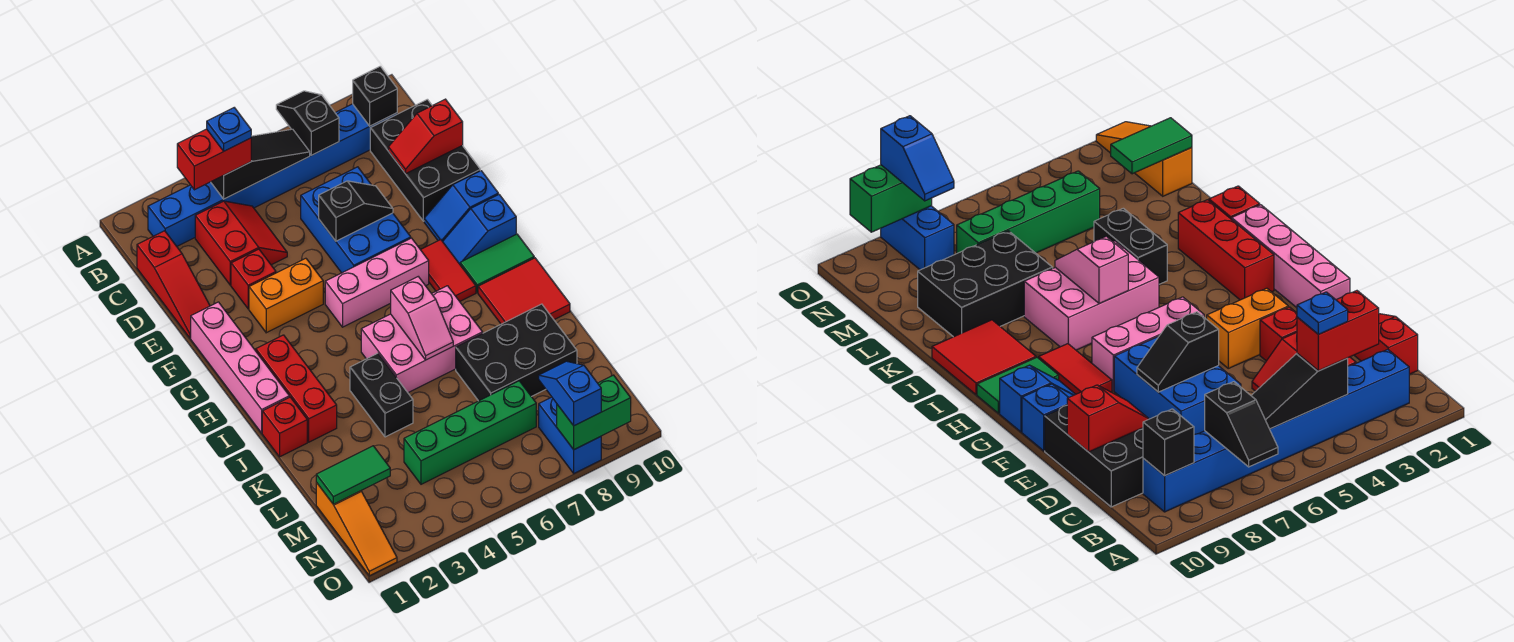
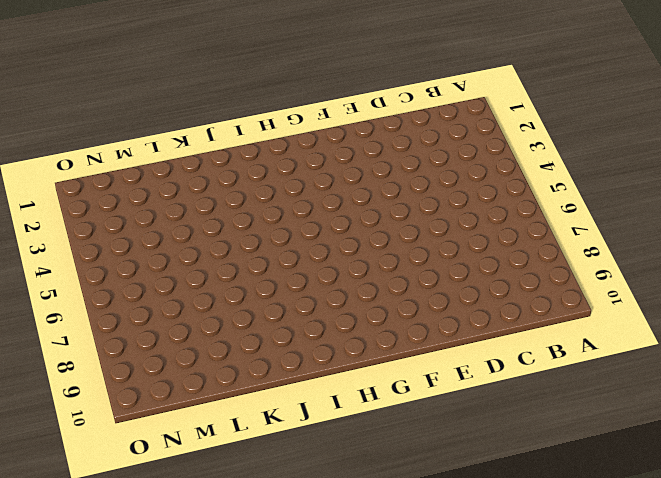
none -> blue 1x8 brick [148,104,397,246]
none -> red 1x3 slope [137,231,210,338]
none -> red 2x2 slope [195,201,287,285]
none -> black 2x3 brick [370,99,480,221]

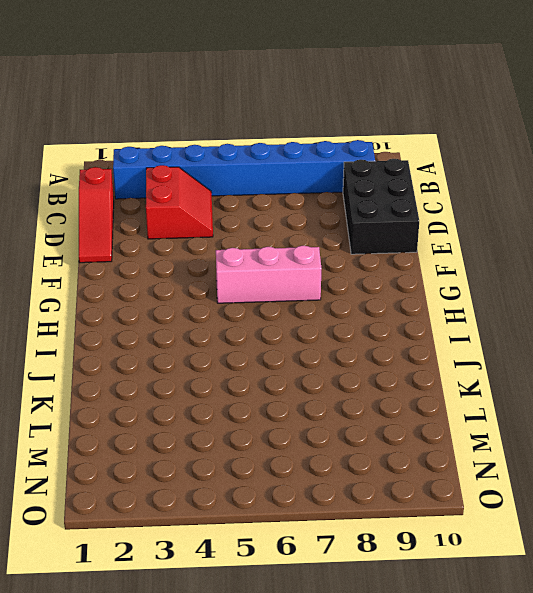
none -> blue 2x3 brick [301,167,411,273]
none -> red 1x1 brick [231,249,276,309]
none -> pink 1x4 brick [191,302,289,433]
none -> orange 1x2 brick [249,258,323,333]

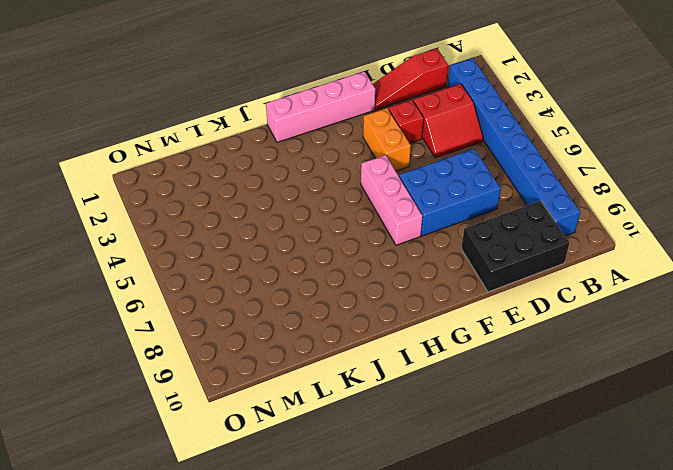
none -> blue 1x2 slope [424,171,498,241]
none -> red 1x2 tile [421,240,476,301]
none -> blue 1x2 slope [443,194,516,264]
none -> red 1x3 brick [256,335,337,442]

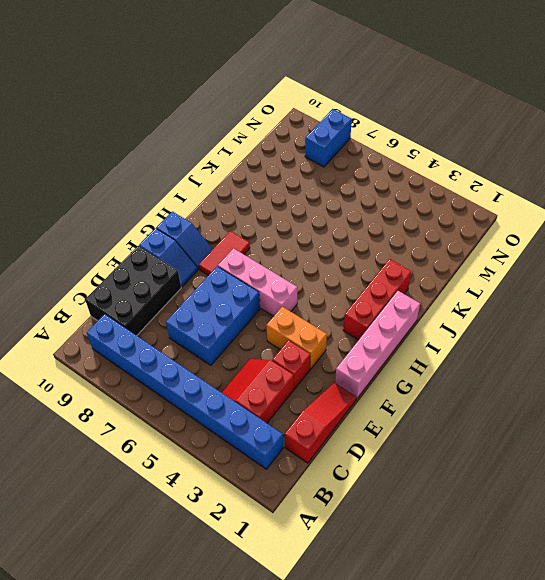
none -> green 1x2 tile [460,234,534,293]
none -> pink 2x3 brick [361,286,483,393]
none -> red 2x2 tile [478,258,570,324]
none -> red 1x1 brick [262,397,307,457]

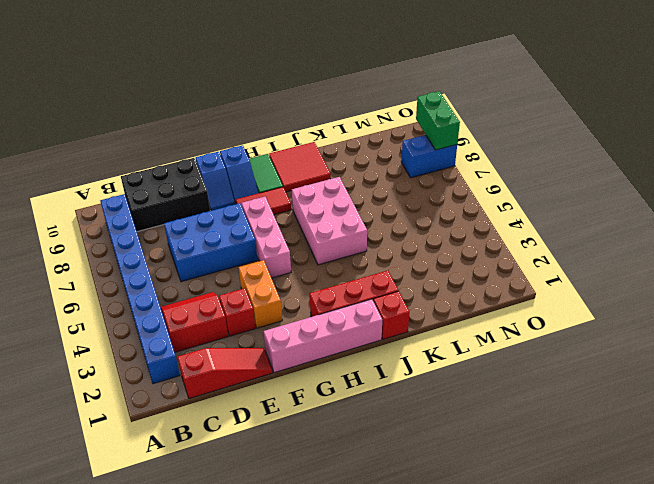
none -> black 1x2 brick [350,353,413,437]
none -> black 2x3 brick [456,304,577,401]
none -> orange 1x3 slope [316,483,397,576]
none -> green 1x4 brick [404,381,536,484]

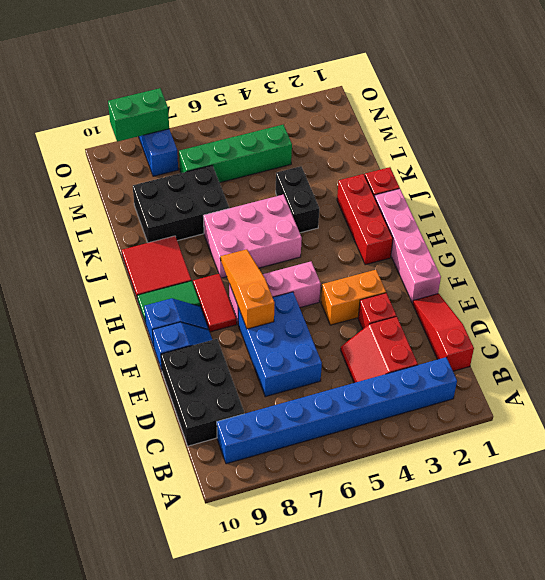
orange 1x3 slope [220,249,275,329] -> orange 1x3 slope moved to [316,483,397,576]
none -> black 1x2 slope [276,91,339,155]
none -> black 1x3 slope [211,129,310,199]
none -> black 1x1 brick [353,66,397,126]
none -> red 1x2 slope [388,99,463,174]

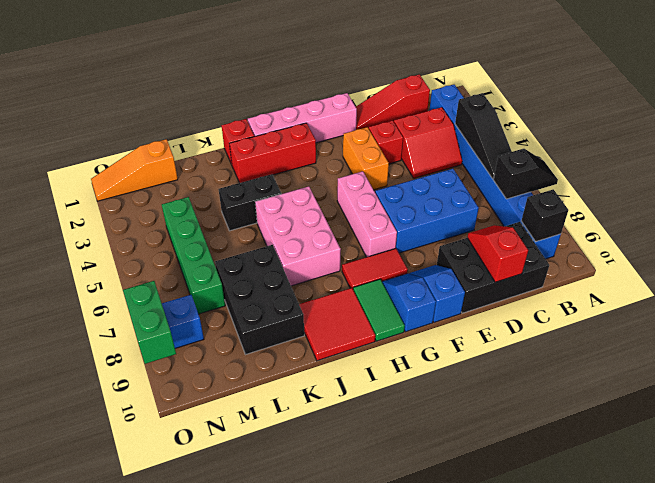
none -> black 1x2 slope [319,181,393,241]
none -> pink 1x2 slope [391,277,453,360]
none -> green 1x2 tile [316,446,390,504]
none -> red 1x2 brick [177,129,251,190]

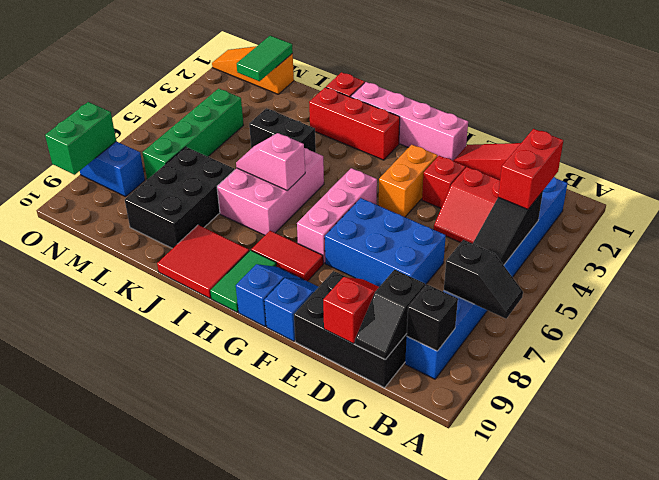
black 1x2 slope [355,270,425,360] -> black 1x2 slope moved to [319,181,393,241]
none -> blue 1x2 slope [539,361,601,426]
none -> blue 1x1 plate [207,108,251,151]

